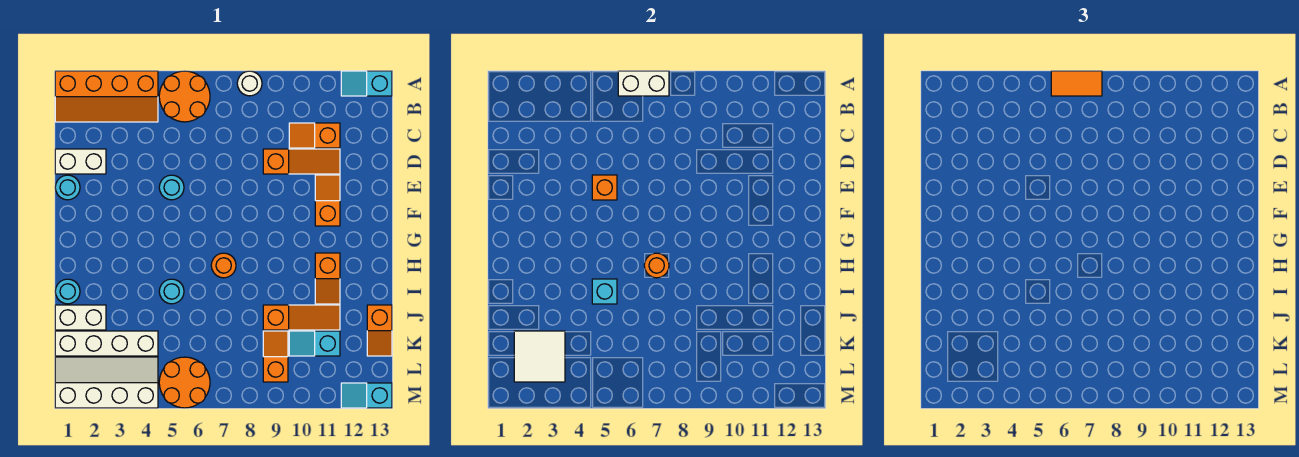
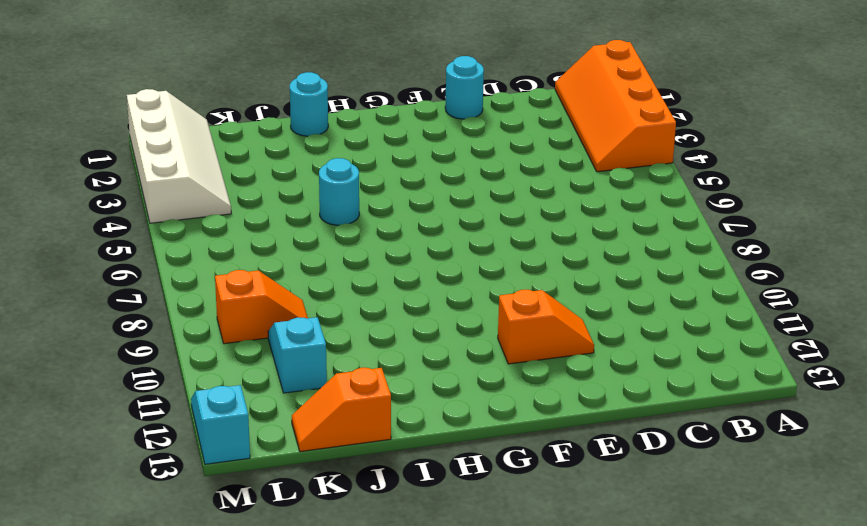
none -> orange 2x2 round brick [159,71,210,122]
none -> white 1x1 round brick [237,71,262,96]
none -> cyan 1x2 slope [341,71,392,96]

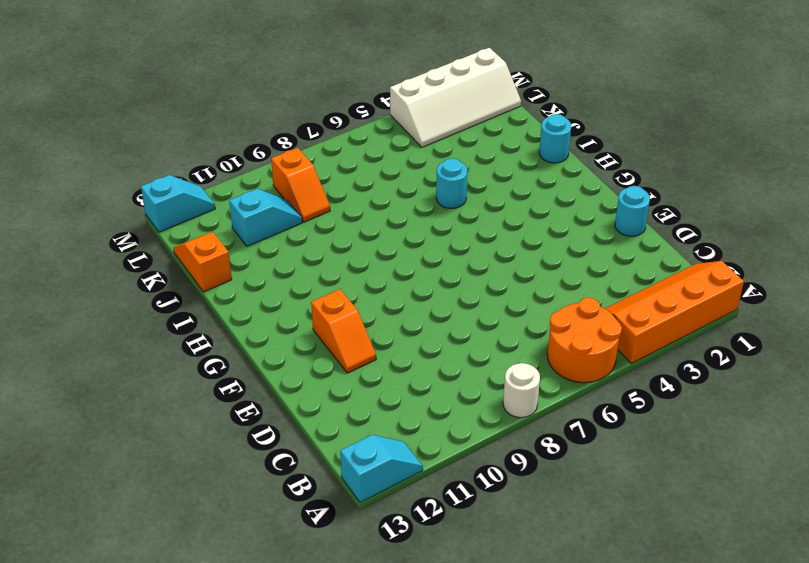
none -> orange 1x2 slope [289,123,340,148]
none -> white 1x2 brick [55,149,106,174]
none -> orange 1x3 slope [263,149,340,174]

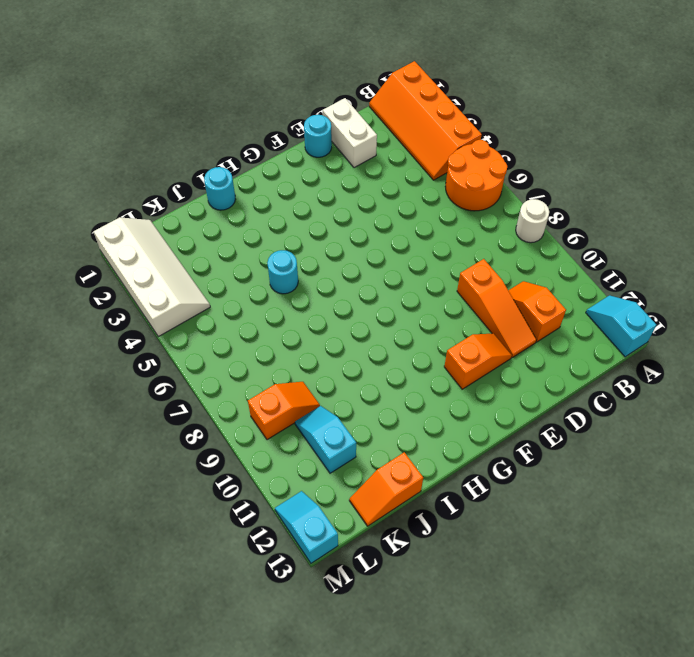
none -> cyan 1x1 round brick [159,175,184,200]
none -> orange 1x1 round brick [211,253,236,278]
none -> orange 1x2 slope [315,253,340,304]

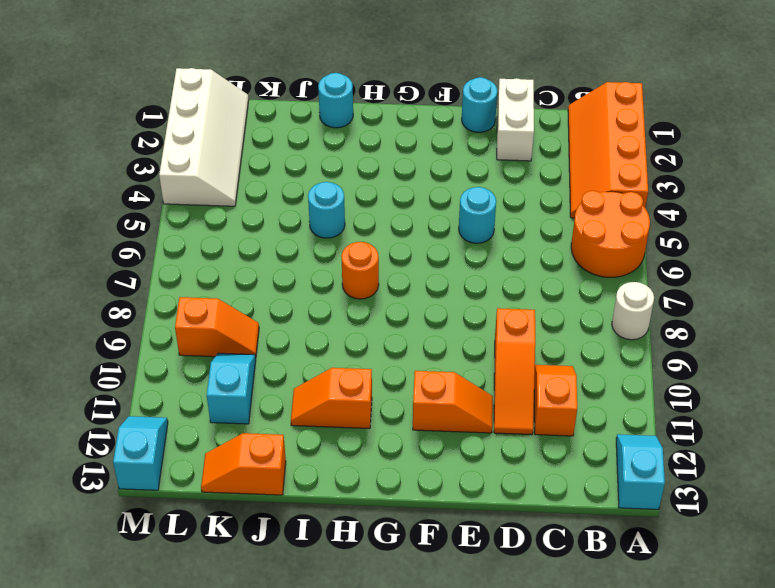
none -> white 1x2 brick [55,305,106,330]
none -> orange 1x3 slope [263,305,340,330]
none -> white 1x4 brick [55,331,158,356]

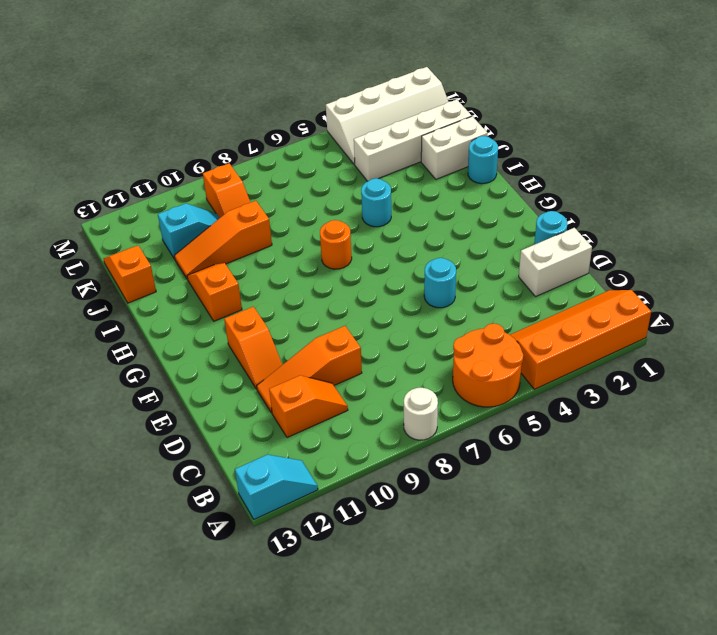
none -> orange 2x2 round brick [159,357,210,408]
none -> cyan 1x2 slope [341,383,392,408]
none -> white 1x2 brick [618,71,669,96]

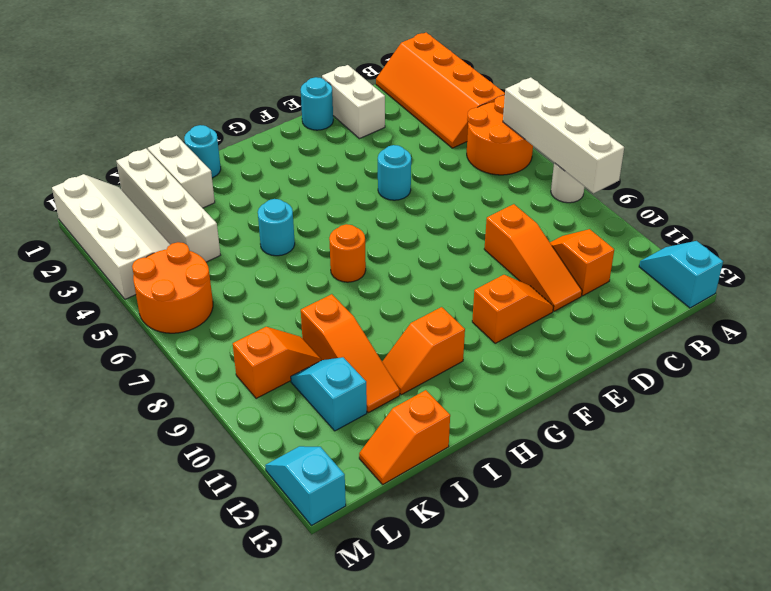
white 1x4 brick [503,77,624,193] -> white 1x2 brick [618,71,669,96]
none -> orange 1x1 brick [592,175,617,200]
none -> orange 1x1 round brick [644,253,669,278]
none -> cyan 1x1 brick [592,279,617,304]

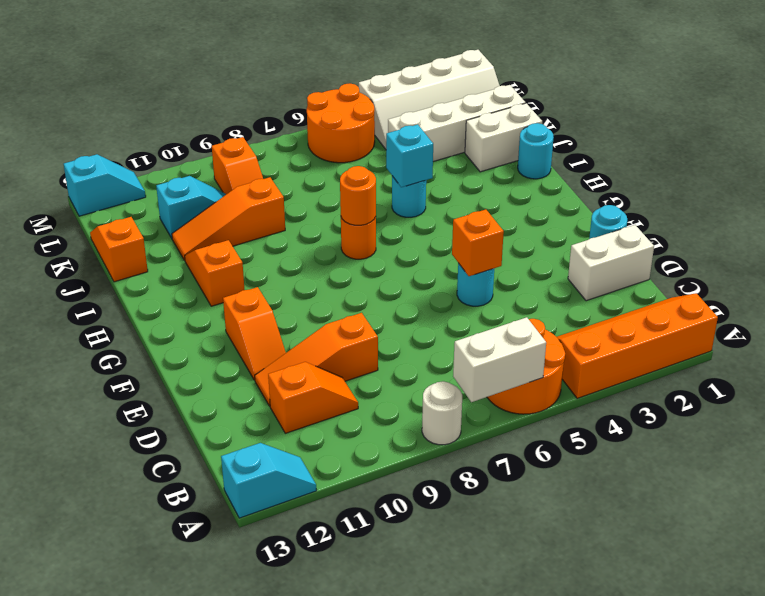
none -> white 2x2 tile [514,331,565,382]
none -> orange 1x2 tile [1051,71,1102,96]

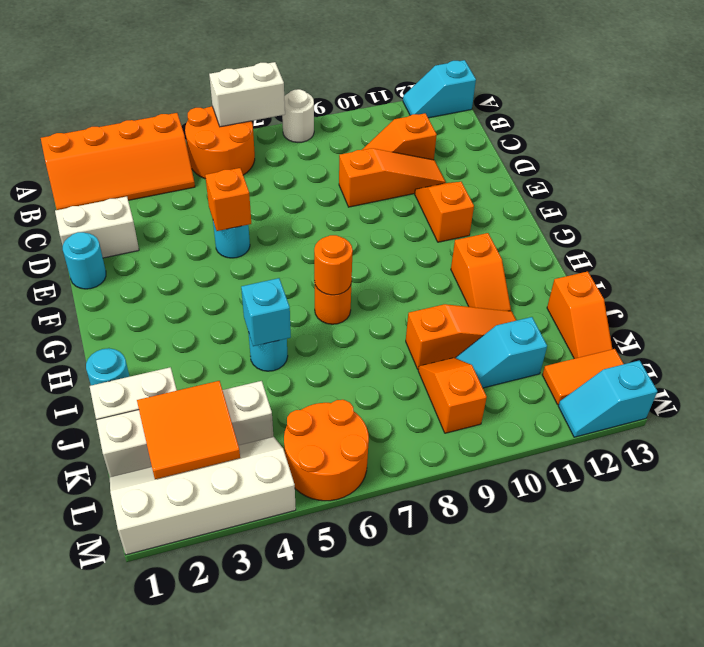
orange 2x2 tile [137,381,240,479] -> white 2x2 tile [514,331,565,382]
orange 1x2 tile [542,349,623,405] -> orange 1x2 tile moved to [1051,71,1102,96]

